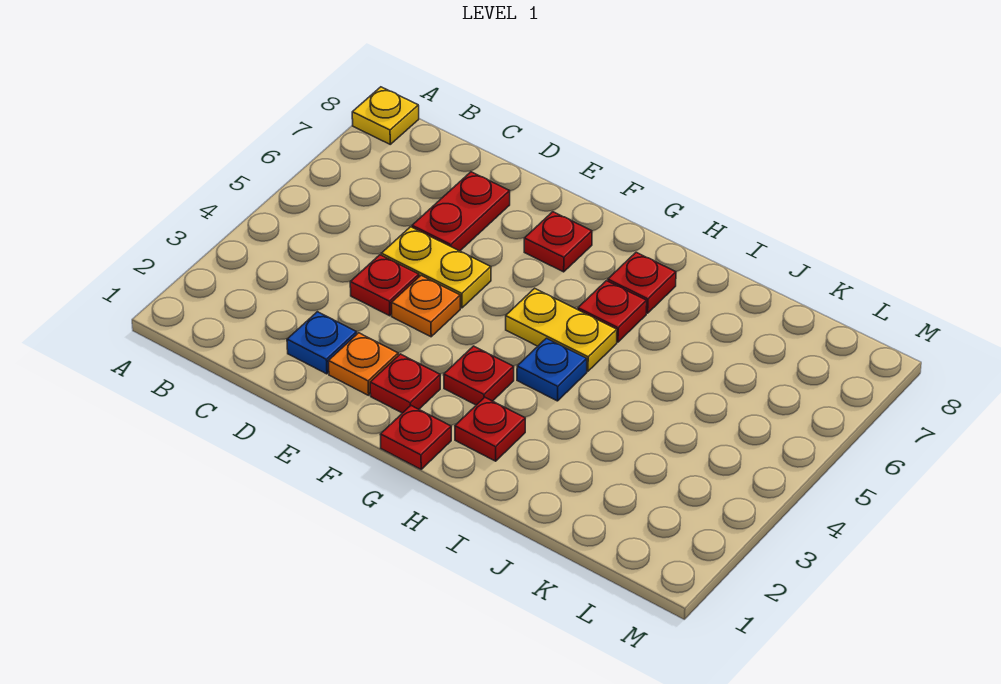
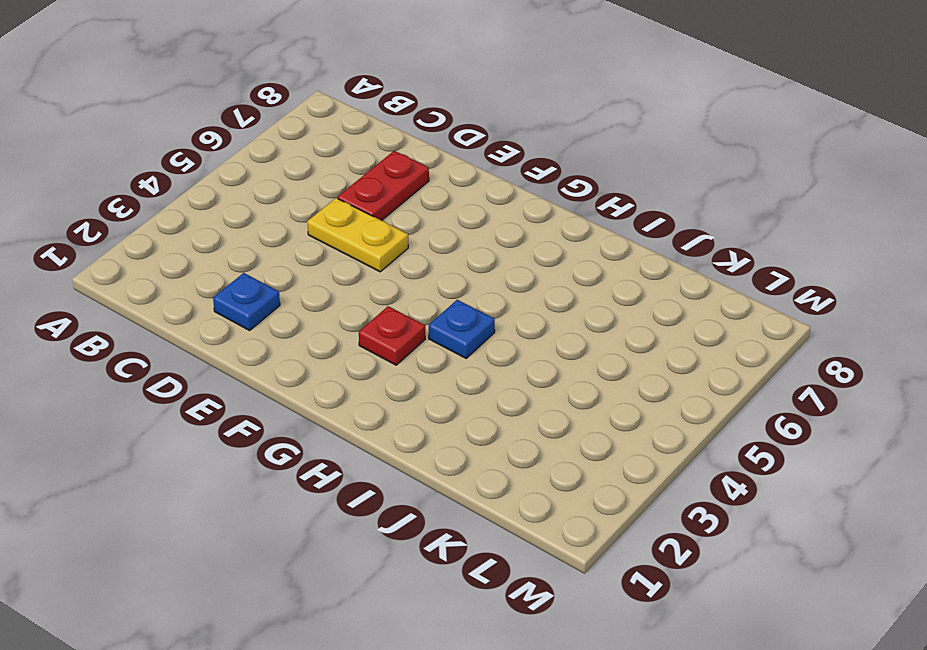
none -> yellow 1x1 plate [352,87,419,144]
none -> red 1x1 plate [350,255,419,316]
none -> orange 1x1 plate [328,333,398,395]

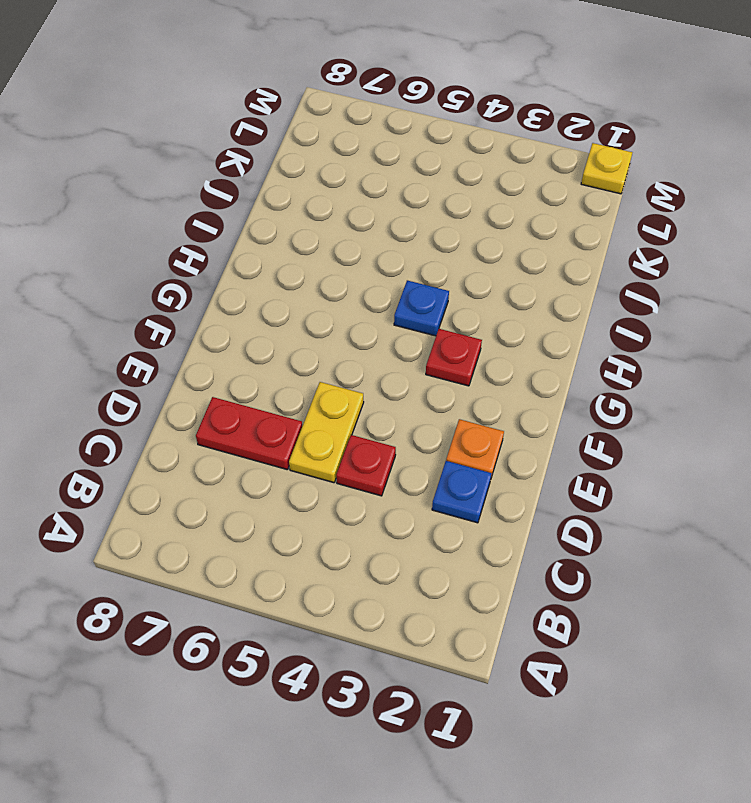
yellow 1x1 plate [581,143,632,194] -> yellow 1x1 plate moved to [352,87,419,144]
none -> orange 1x1 plate [392,275,460,337]
none -> red 1x1 plate [370,354,440,413]
none -> red 1x1 plate [524,212,592,272]

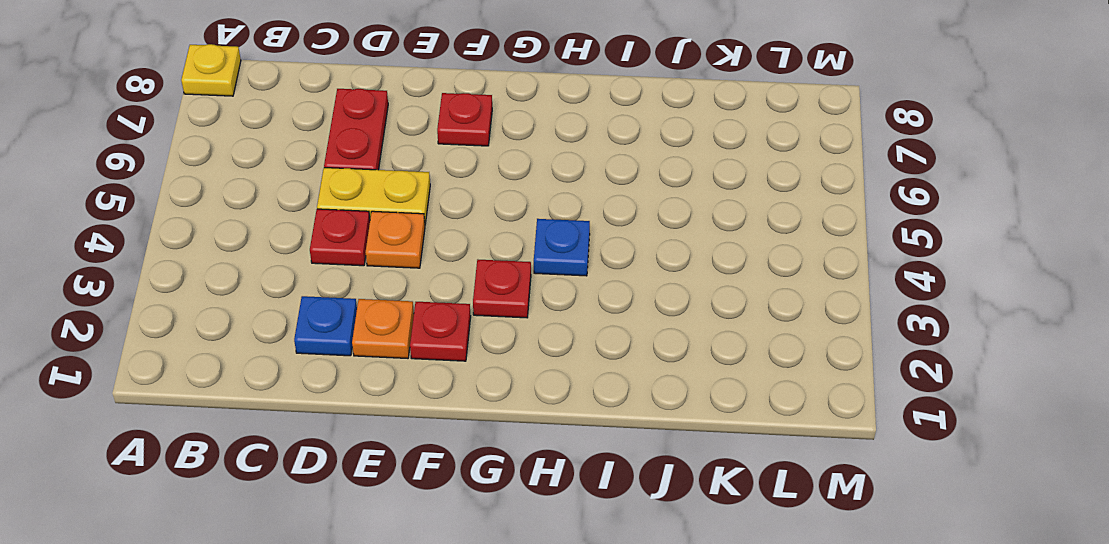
none -> red 1x1 plate [380,406,451,469]
none -> yellow 1x2 plate [506,288,617,371]
none -> red 1x1 plate [455,397,525,461]

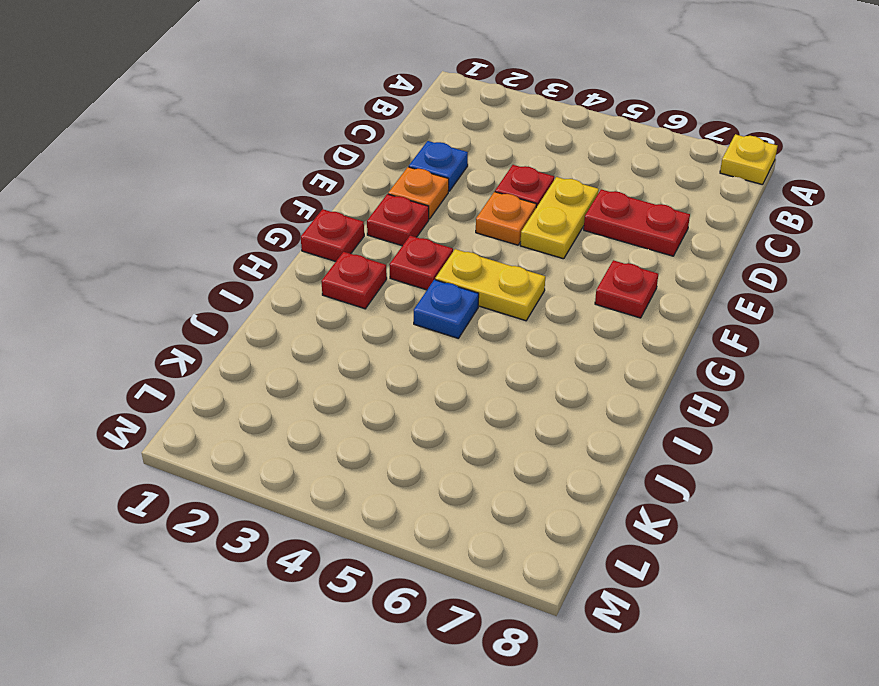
yellow 1x2 plate [435,249,545,321] -> yellow 1x2 plate turned to [506,288,617,371]
none -> red 1x1 plate [578,281,647,342]
none -> red 1x1 plate [608,252,676,313]

